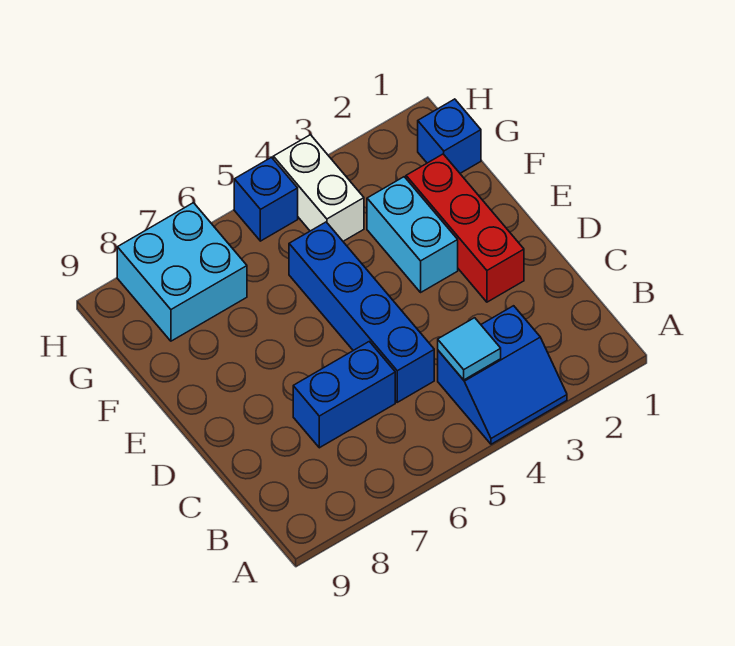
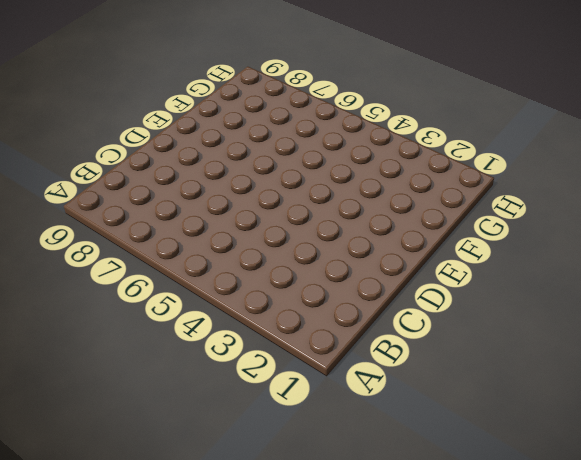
none -> blue 2x2 slope [438,306,567,444]
none -> blue 1x4 brick [289,222,434,402]

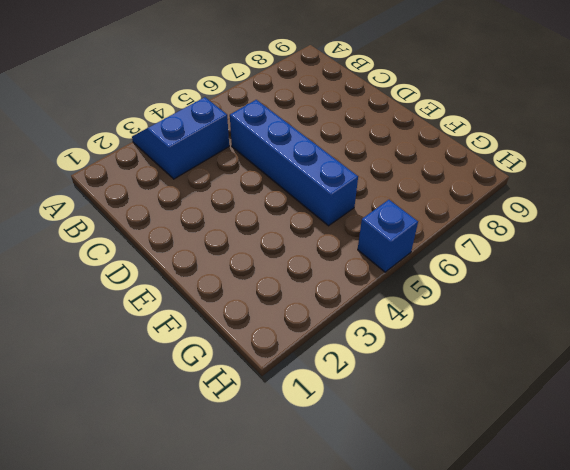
none -> blue 1x2 brick [293,341,395,448]
none -> red 1x3 brick [406,154,524,302]

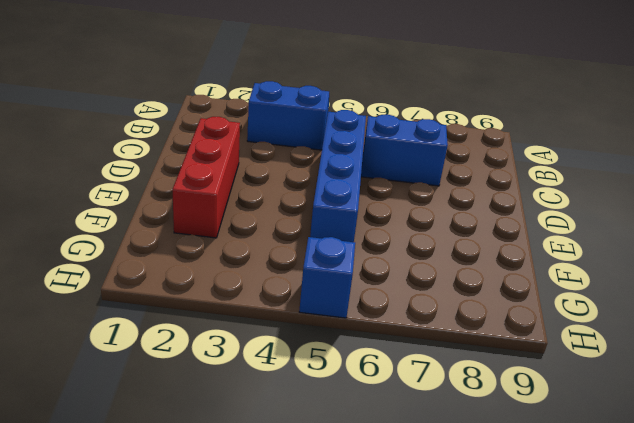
none -> cyan 1x2 brick [367,177,458,292]
none -> blue 1x1 brick [418,99,481,173]

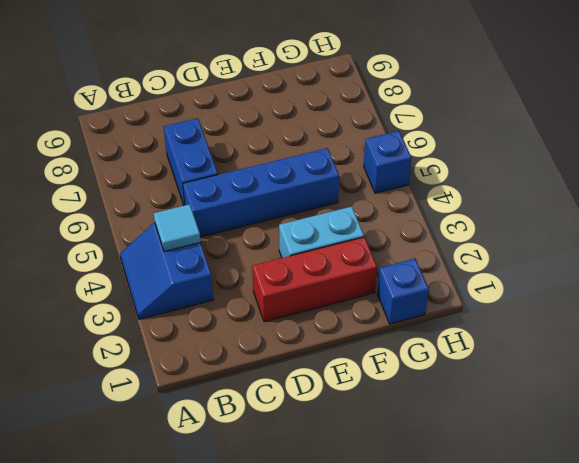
none -> white 1x2 brick [273,135,364,241]
none -> cyan 2x2 brick [117,203,247,341]

